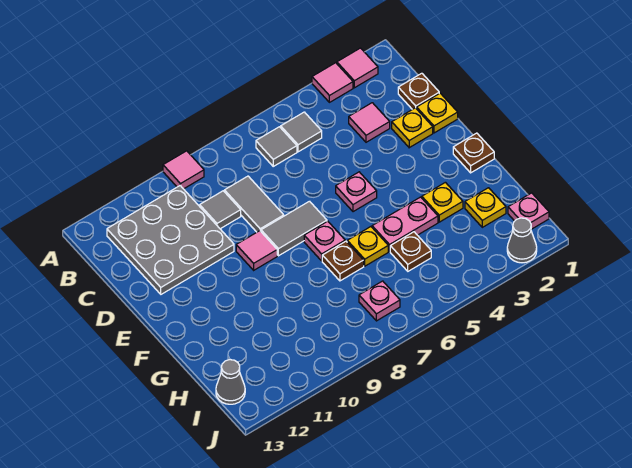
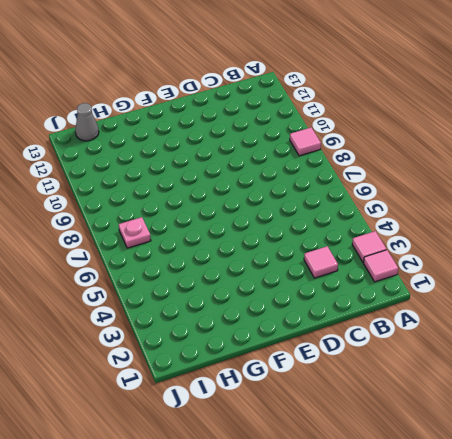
none -> grey 1x1 tile [281,112,322,152]
none -> grey 1x1 tile [256,127,297,166]
none -> grey 3x3 plate [107,186,234,294]

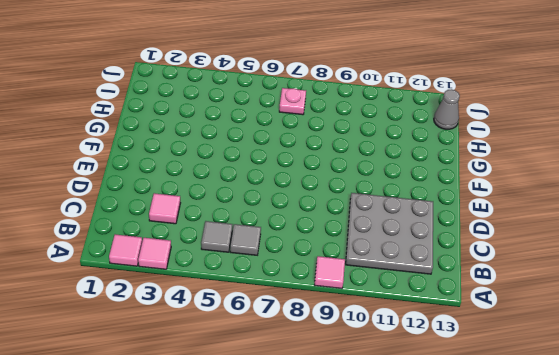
none -> brown 1x1 plate [398,73,439,109]
none -> grey 1x2 tile [224,176,284,232]
none -> grey 1x1 tile [200,191,241,229]

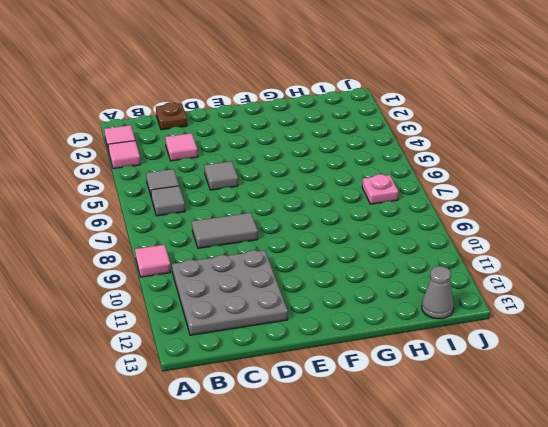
grey 1x1 tile [205,161,238,190] -> grey 1x1 tile moved to [200,191,241,229]
none -> yellow 1x1 plate [417,93,458,133]
none -> yellow 1x1 plate [392,108,433,148]
none -> pink 1x1 plate [336,172,377,212]

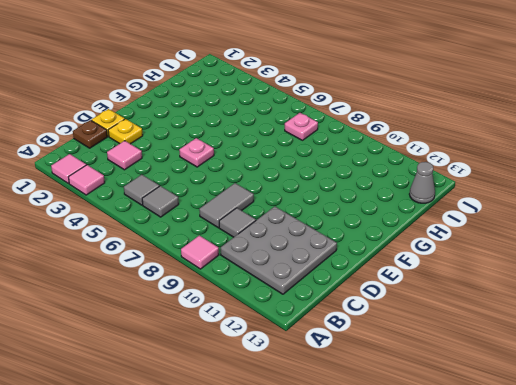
none -> grey 1x2 tile [261,201,327,256]
none -> pink 1x1 tile [236,231,277,270]
none -> brown 1x1 plate [453,133,494,173]

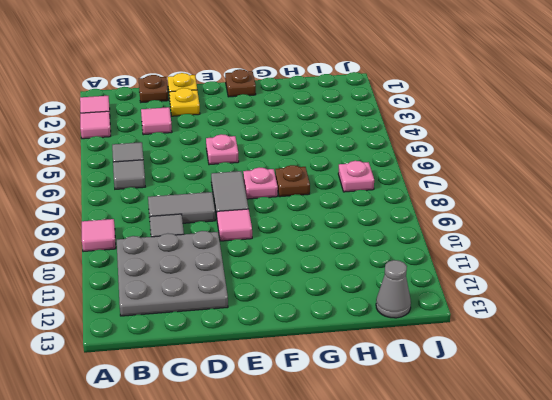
none -> yellow 1x1 plate [422,182,463,222]
none -> pink 1x2 plate [372,197,438,251]
none -> yellow 1x1 plate [347,227,388,266]

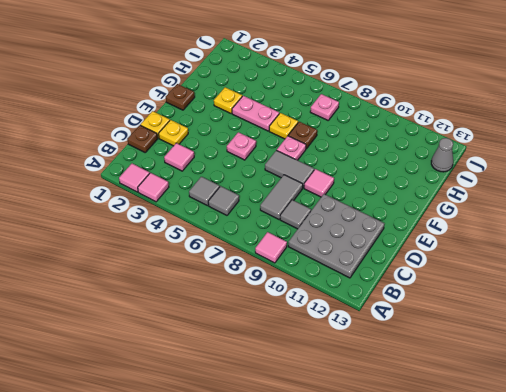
none -> yellow 1x1 plate [465,188,506,227]
none -> brown 1x1 plate [390,232,431,271]
none -> pink 1x1 plate [508,193,549,229]

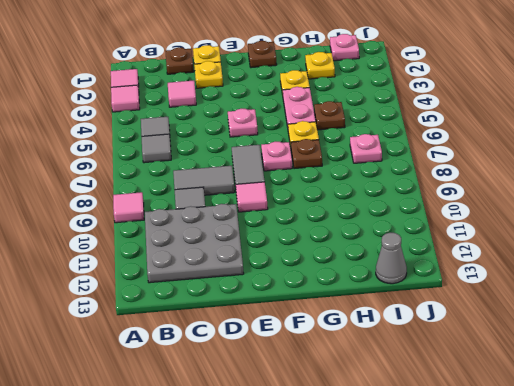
none -> grey 1x1 cone [507,218,537,263]

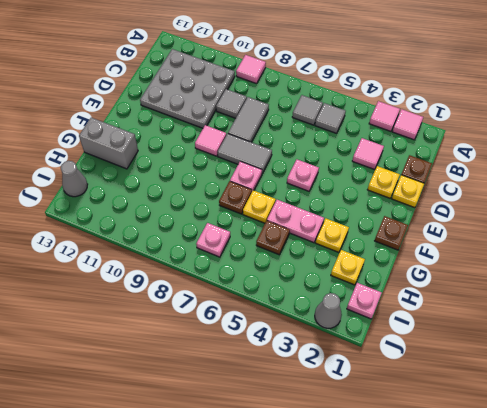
grey 1x2 brick [79,118,138,169] -> none

